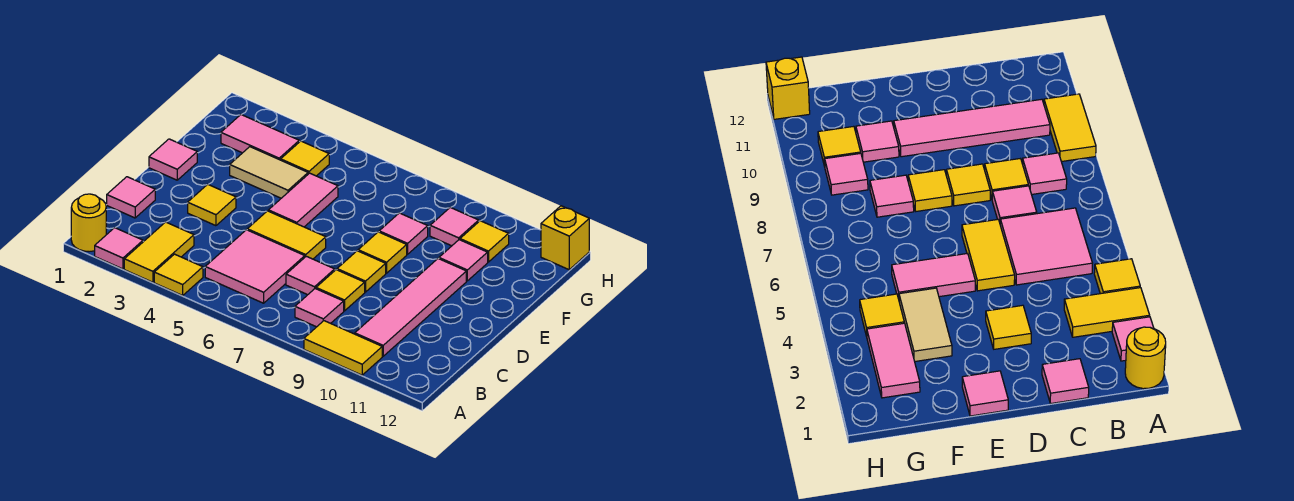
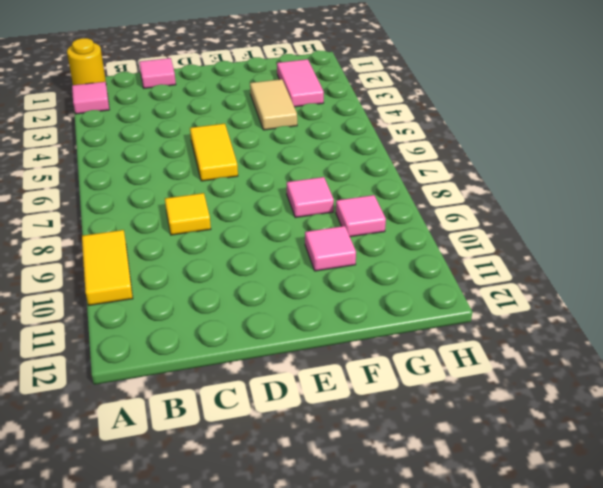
none -> yellow 1x2 tile [124,222,194,282]
none -> yellow 1x1 tile [154,254,203,295]
none -> pink 2x2 tile [205,230,305,303]

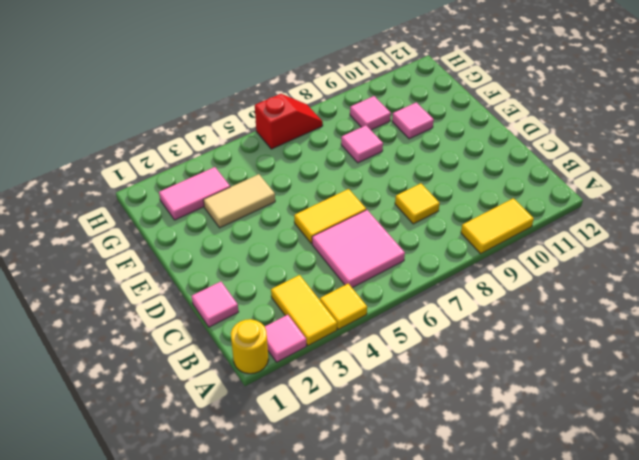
red 1x2 slope [255,94,323,149] -> none
none -> pink 1x1 tile [295,289,344,327]
none -> pink 1x4 tile [355,259,466,356]
none -> pink 1x1 tile [286,256,335,295]

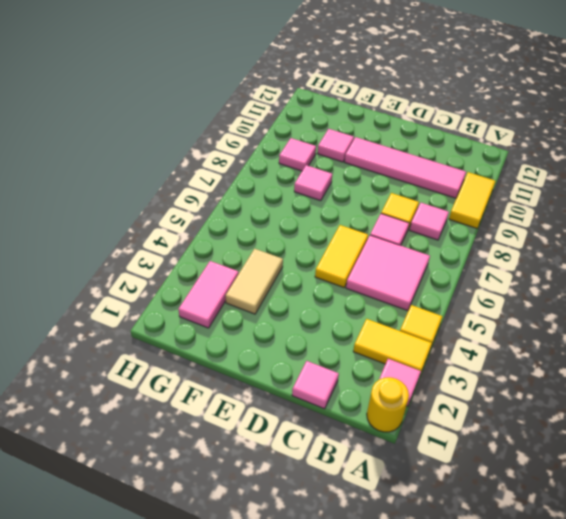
none -> yellow 1x1 tile [188,184,236,226]
none -> yellow 1x1 tile [337,251,386,292]
none -> pink 1x1 tile [149,139,197,180]

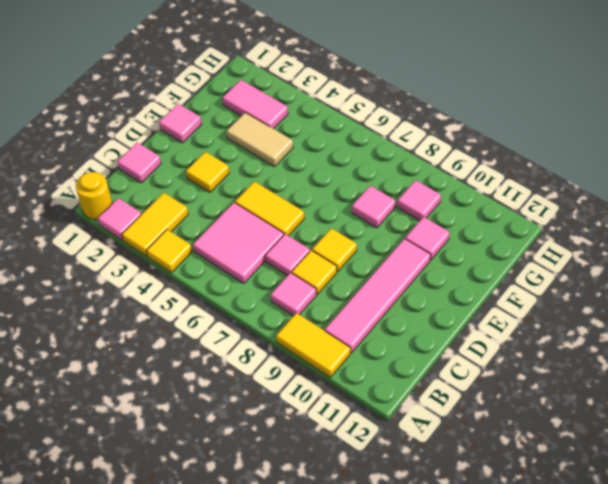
none -> pink 1x2 tile [268,173,338,227]
none -> yellow 1x1 tile [358,232,407,273]
none -> yellow 1x1 tile [281,141,329,176]

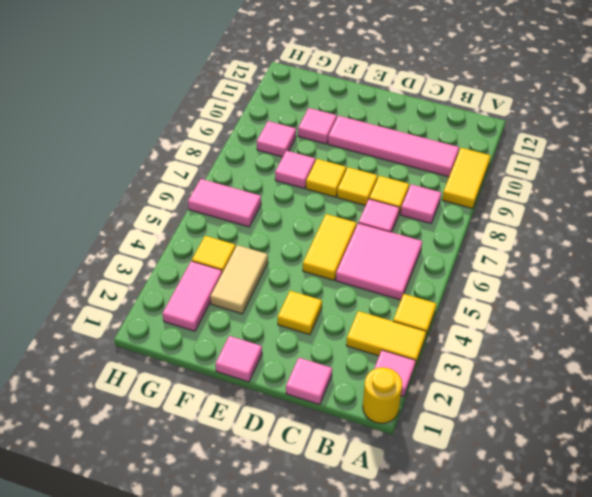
pink 1x2 tile [188,179,261,227] -> pink 1x2 tile moved to [268,173,338,227]
none -> yellow 1x1 tile [460,221,509,262]
none -> yellow 1x1 brick [541,206,589,270]

